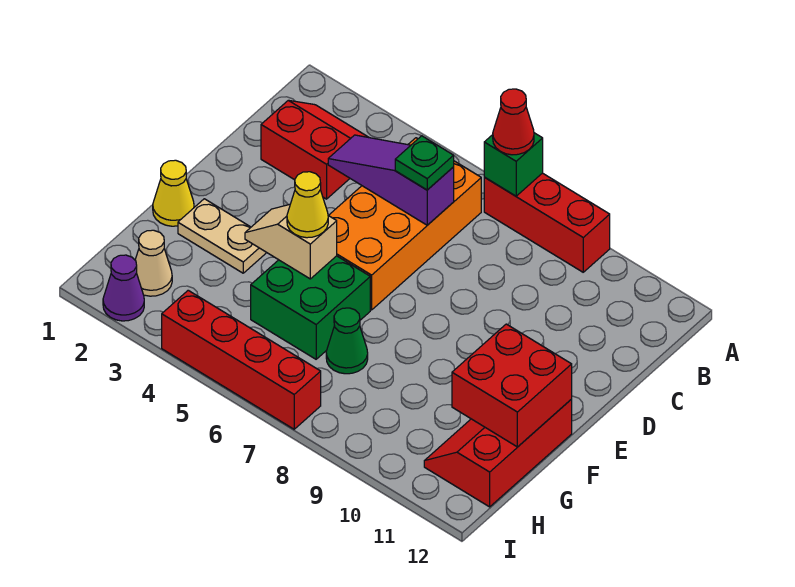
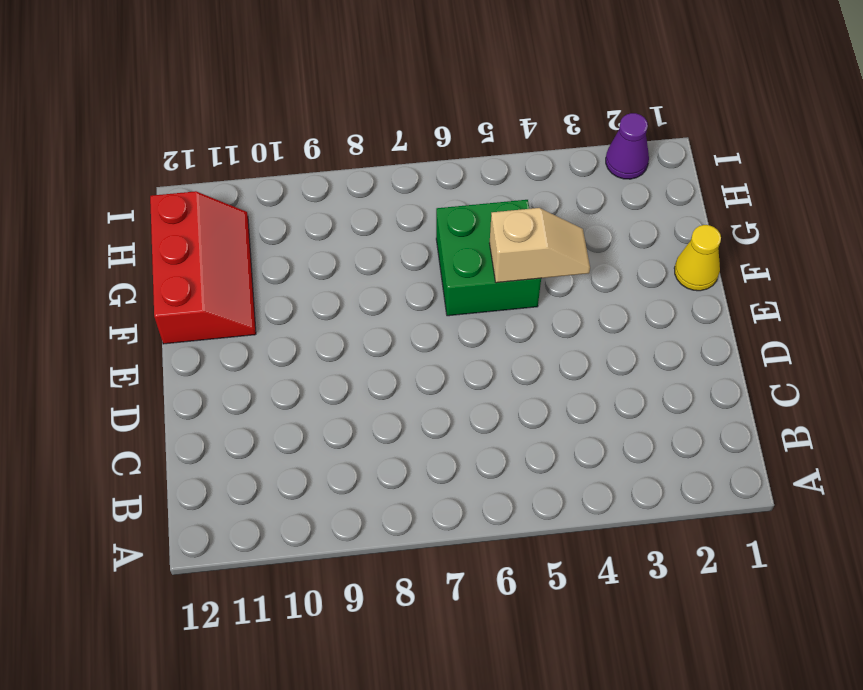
none -> red 1x3 brick [484,173,610,272]
none -> red 2x2 slope [261,100,369,199]
none -> orange 2x4 brick [329,138,481,310]

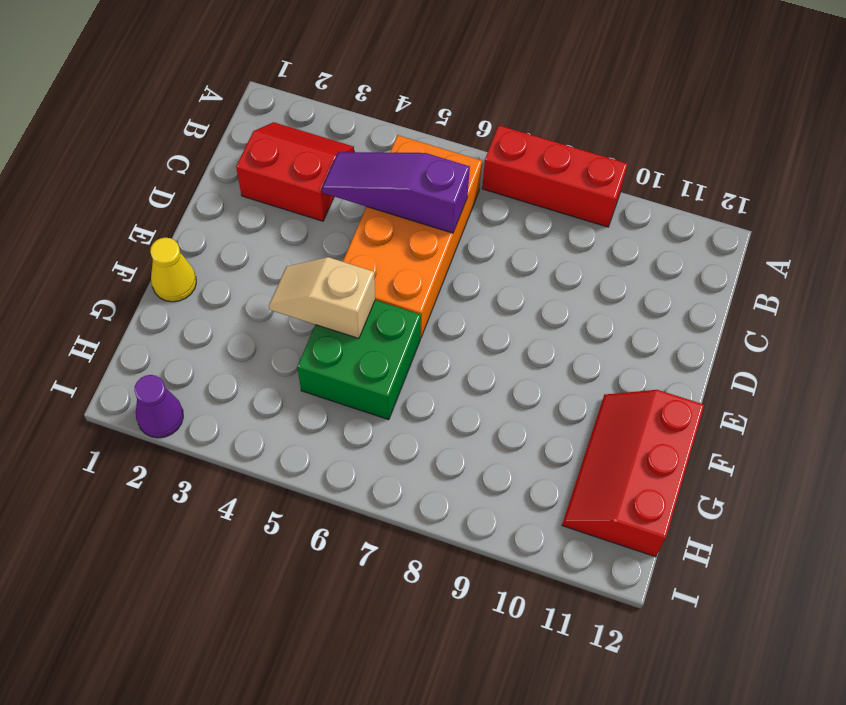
none -> tan 1x2 plate [178,199,267,273]
none -> green 1x1 cone [326,308,368,374]
none -> tan 1x1 cone [135,230,172,296]

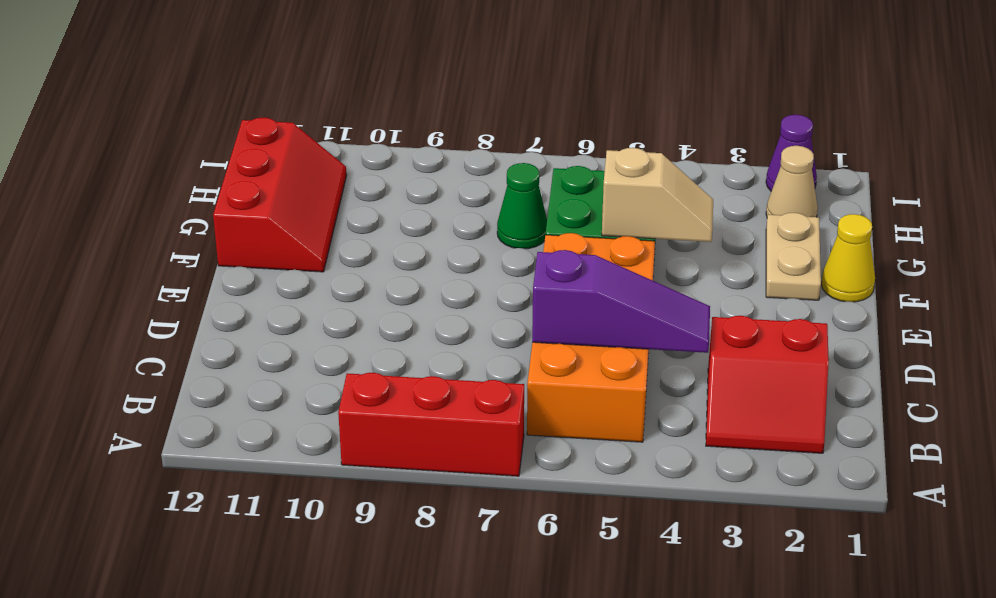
tan 1x2 plate [766,213,821,300] -> tan 1x2 plate turned to [178,199,267,273]
none -> red 1x4 brick [162,290,321,429]
none -> green 1x1 brick [484,133,543,196]
none -> red 2x2 brick [452,324,572,447]

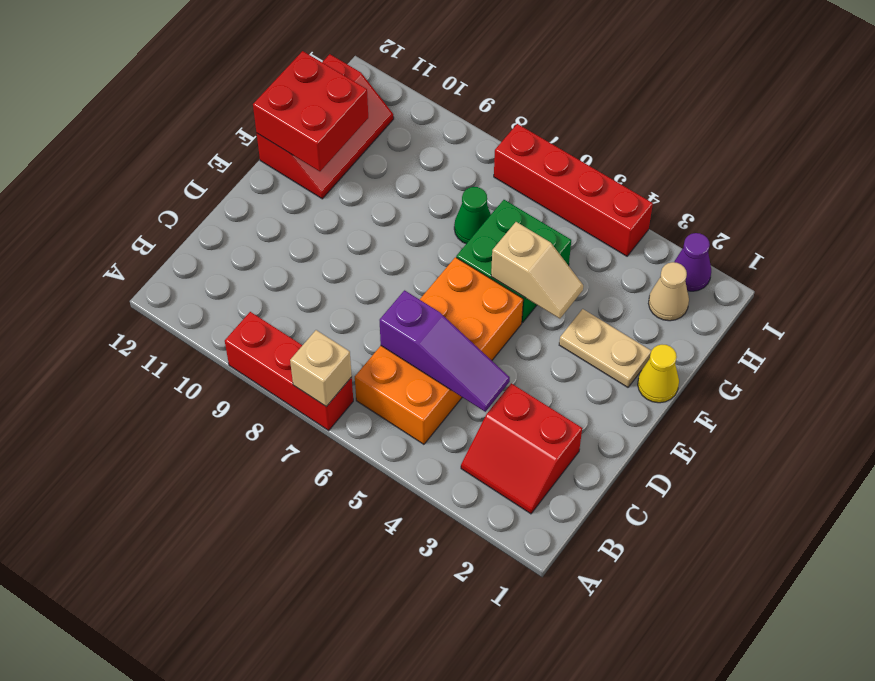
tan 1x1 brick [290,330,352,407] -> green 1x1 brick [484,133,543,196]
none -> red 1x1 cone [493,89,534,155]
none -> green 1x1 plate [395,136,454,190]
none -> yellow 1x1 cone [287,172,328,238]

